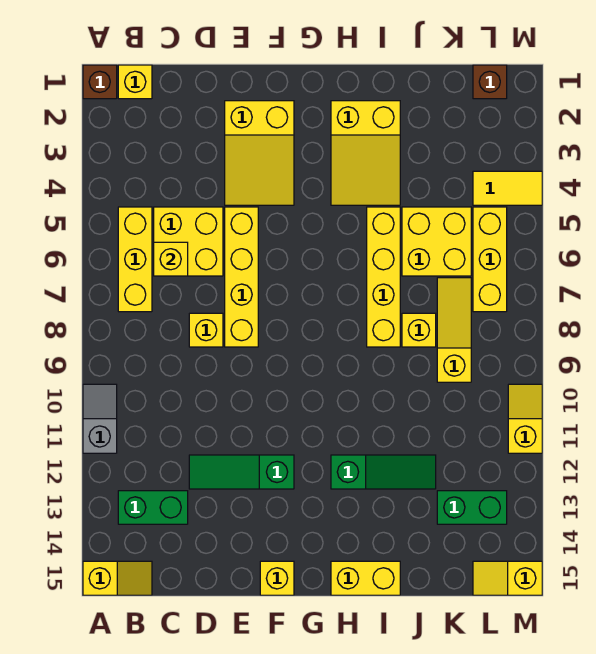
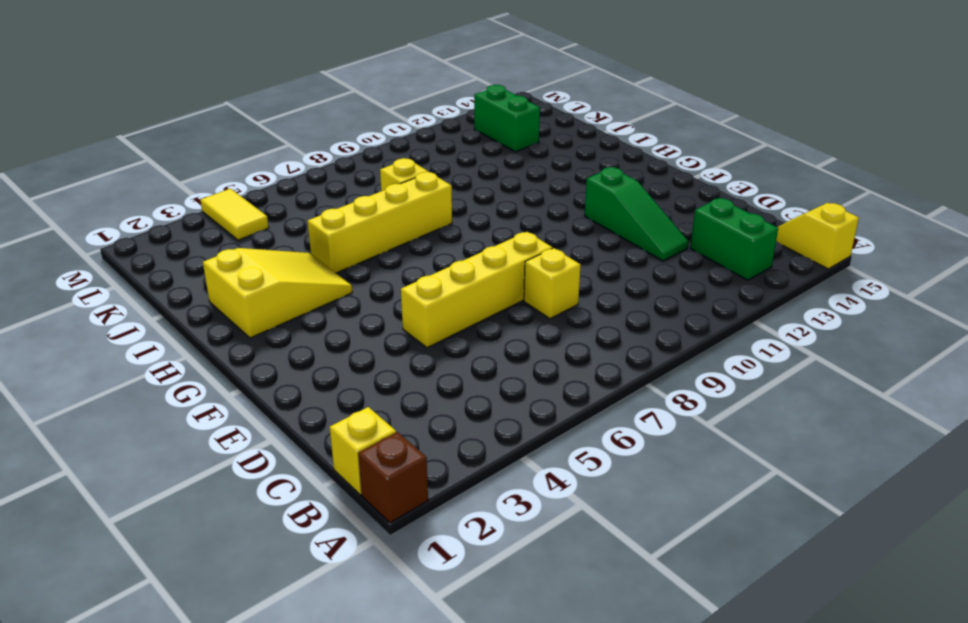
none -> grey 1x2 slope [83,384,117,453]
none -> yellow 1x3 brick [118,207,152,312]
none -> yellow 2x2 brick [154,207,223,276]

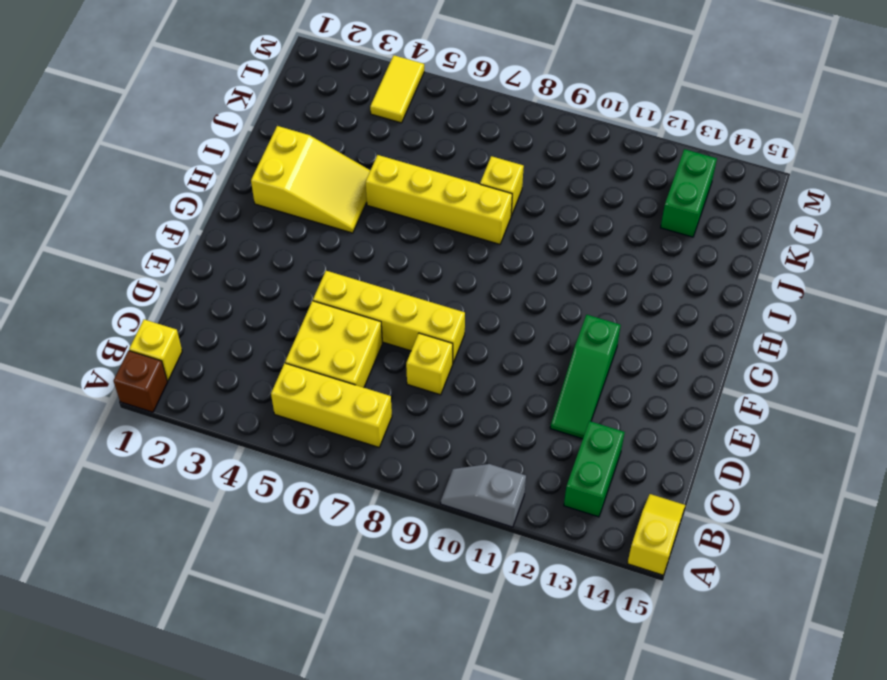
none -> yellow 2x3 slope [225,101,294,205]
none -> yellow 1x1 brick [260,561,294,595]
none -> green 1x3 slope [331,455,436,489]

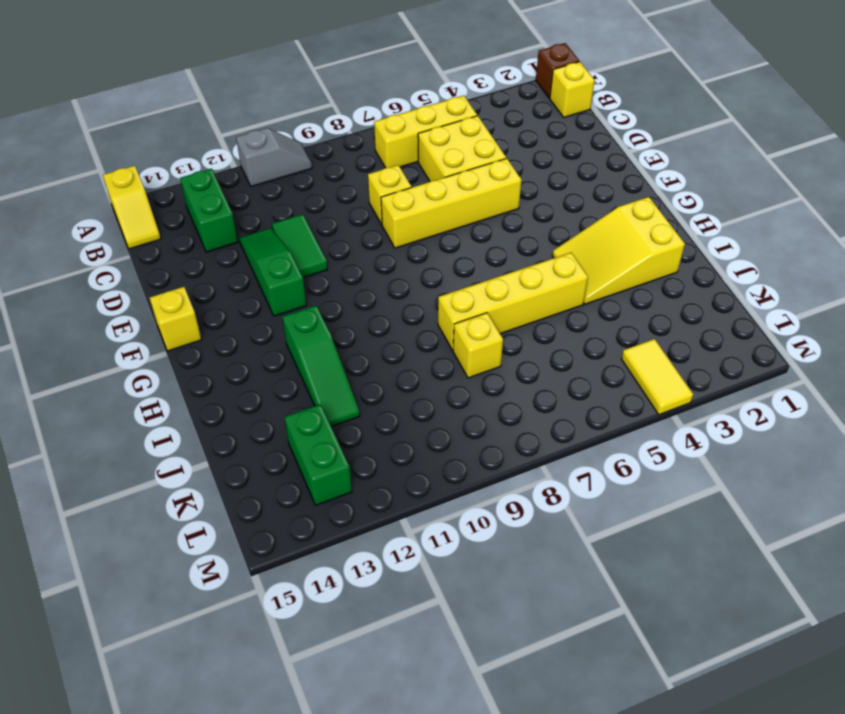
green 1x2 tile [272,214,328,278] -> none
none -> yellow 2x3 slope [225,101,294,205]
none -> yellow 1x2 brick [331,561,400,595]
none -> yellow 2x2 brick [402,207,471,276]

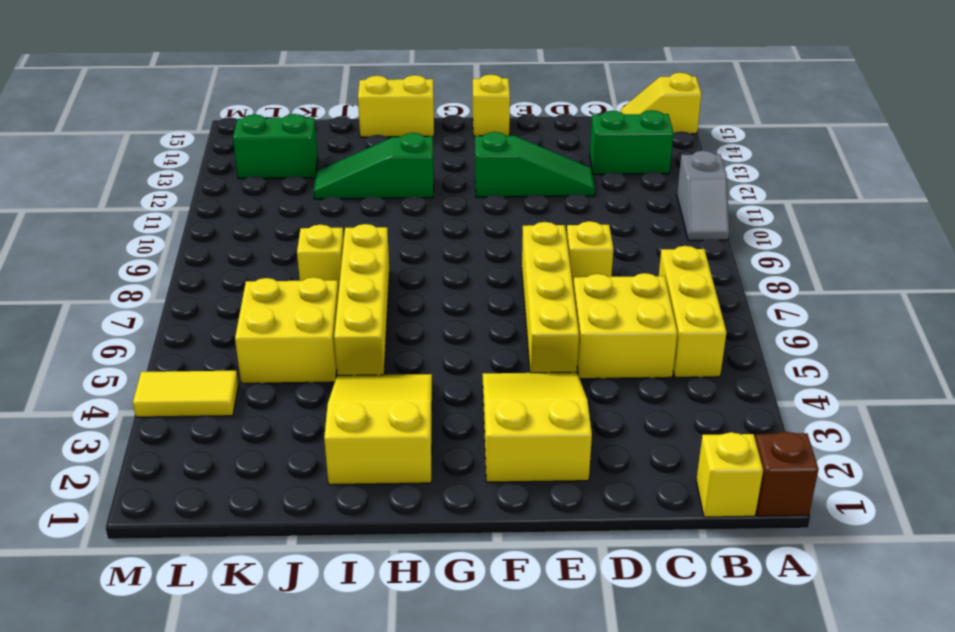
none -> yellow 1x3 slope [437,278,471,382]
none -> brown 1x1 brick [473,65,507,99]
none -> yellow 1x3 brick [473,207,507,312]

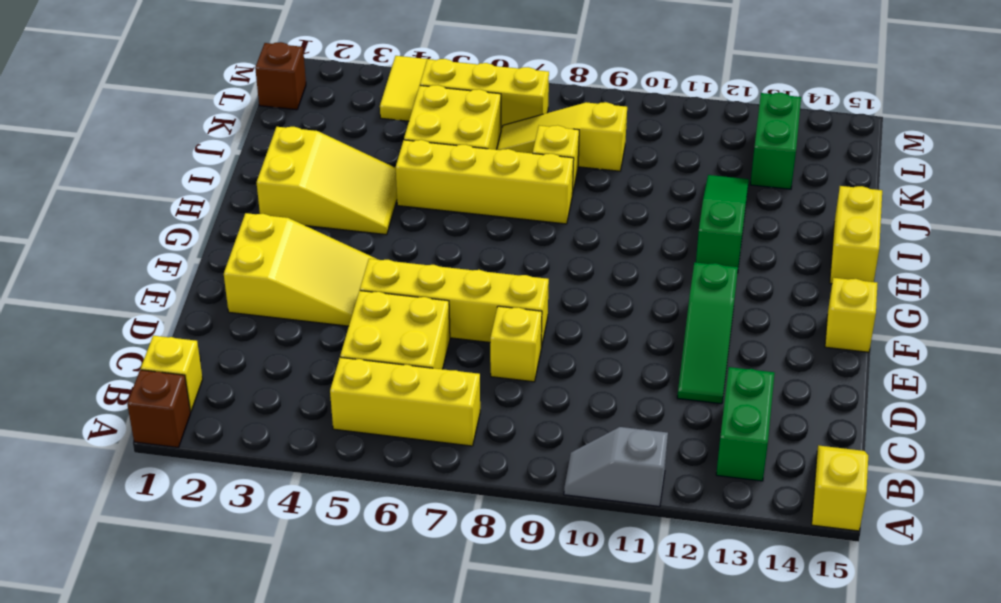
none -> yellow 1x2 slope [473,561,542,595]
none -> yellow 1x2 slope [508,384,542,453]
none -> yellow 1x1 brick [154,242,188,276]

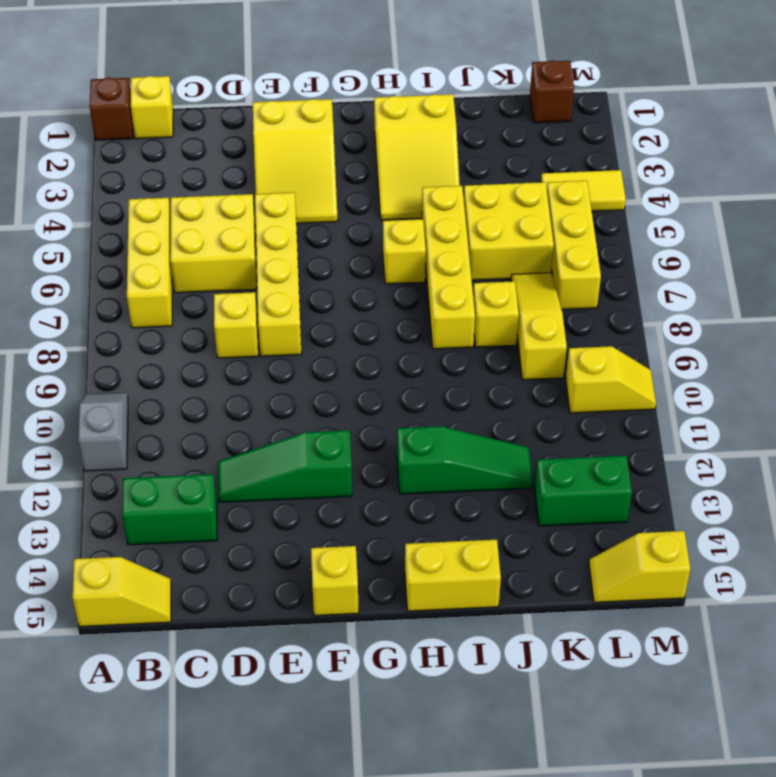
yellow 1x1 brick [383,219,426,284] -> yellow 1x1 brick moved to [154,242,188,276]
yellow 1x2 slope [566,346,656,413] -> yellow 1x2 slope turned to [508,384,542,453]

